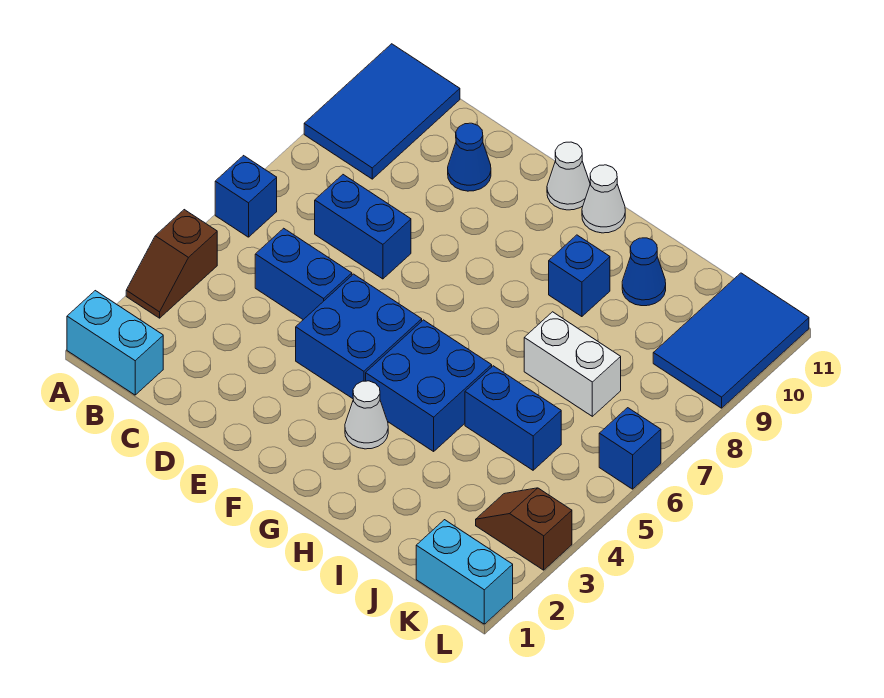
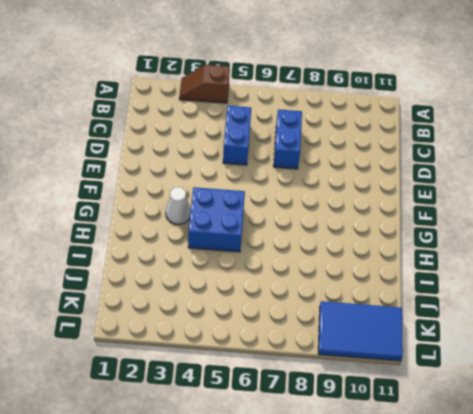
none -> cyan 1x2 brick [67,291,163,395]
none -> blue 1x1 brick [215,156,277,237]
none -> blue 2x3 tile [304,44,460,179]

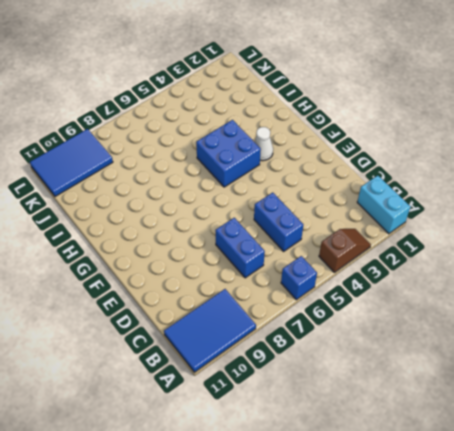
none -> blue 1x1 cone [448,123,491,191]
none -> blue 2x2 brick [296,274,422,399]
none -> white 1x1 cone [547,142,590,210]

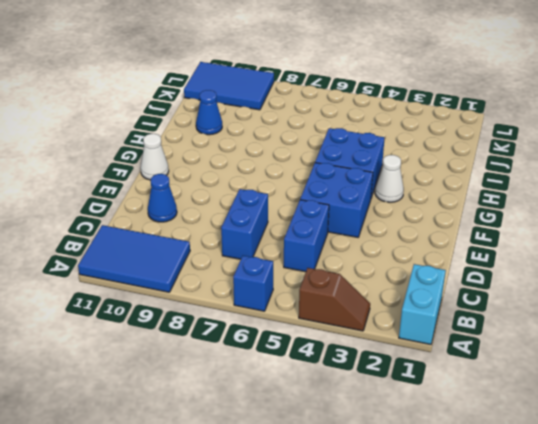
none -> white 1x1 cone [582,165,625,233]
none -> blue 1x1 brick [549,235,610,317]
none -> blue 1x2 brick [465,366,561,470]

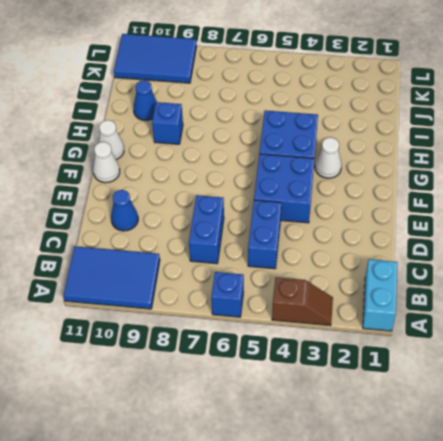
none -> blue 1x2 brick [465,366,561,470]
none -> white 1x2 brick [524,312,621,416]
none -> cyan 1x2 brick [416,520,513,624]

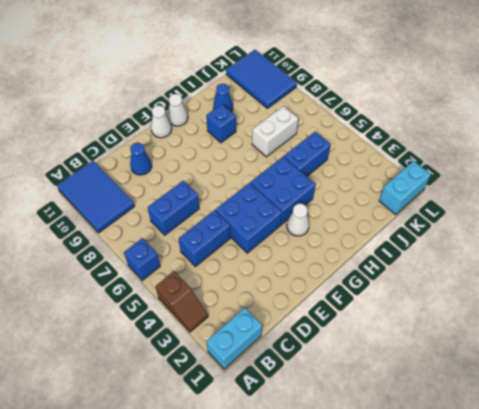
none -> brown 1x2 slope [476,488,572,570]
none -> blue 1x1 brick [599,408,661,489]

